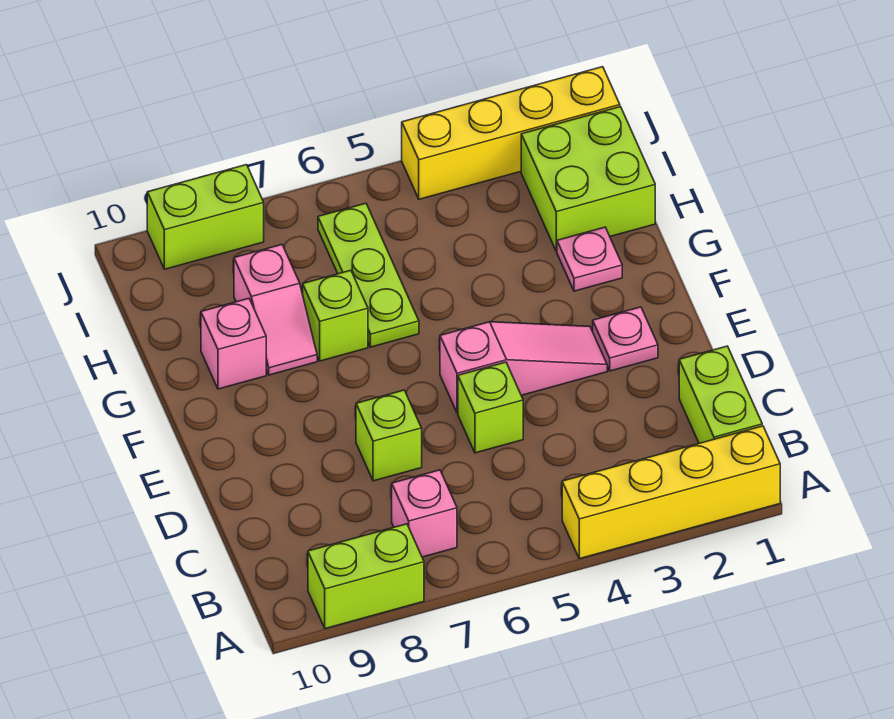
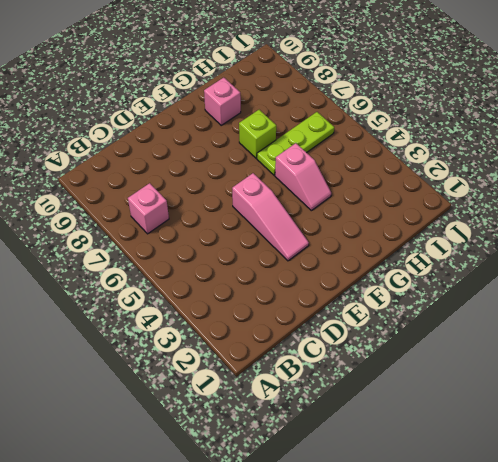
pink 1x2 slope [275,143,331,211] -> pink 1x2 slope turned to [234,245,317,375]
none -> yellow 1x4 brick [562,426,780,559]
none -> lime 1x2 brick [308,524,424,629]
none -> lime 1x2 brick [679,346,762,443]

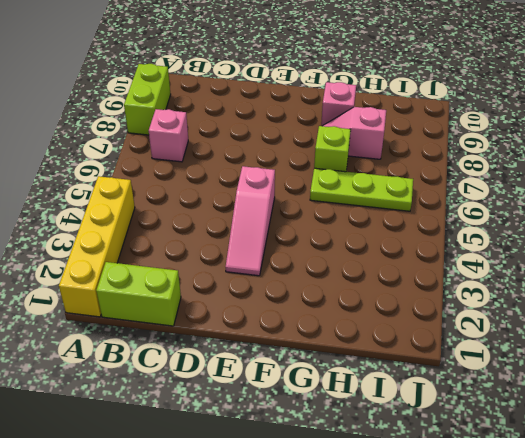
none -> lime 1x1 brick [458,362,523,453]
none -> lime 1x1 brick [356,390,422,481]
none -> pink 1x1 plate [593,307,658,371]

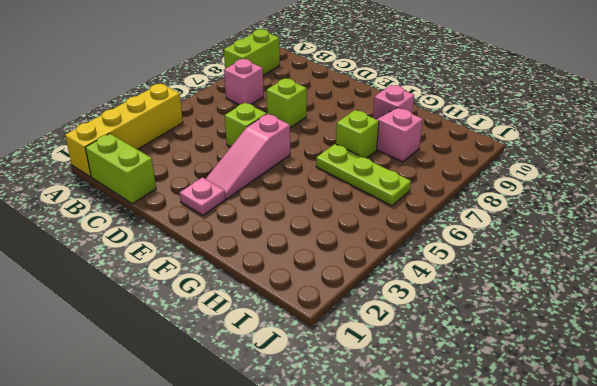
none -> pink 1x1 plate [557,227,622,291]
none -> lime 2x2 brick [521,107,655,251]
none -> yellow 1x4 brick [402,67,620,199]

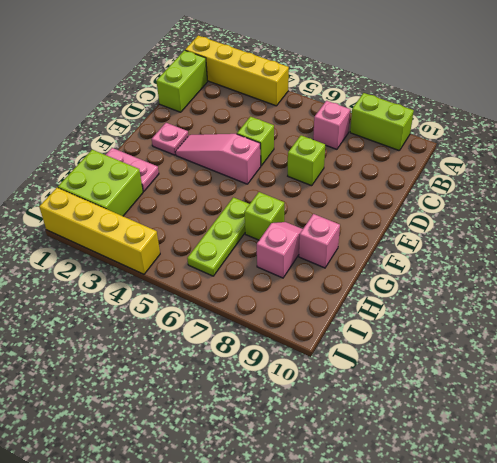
pink 1x2 plate [106,148,159,191] -> pink 1x1 plate [557,227,622,291]
none -> lime 1x2 brick [147,165,264,269]

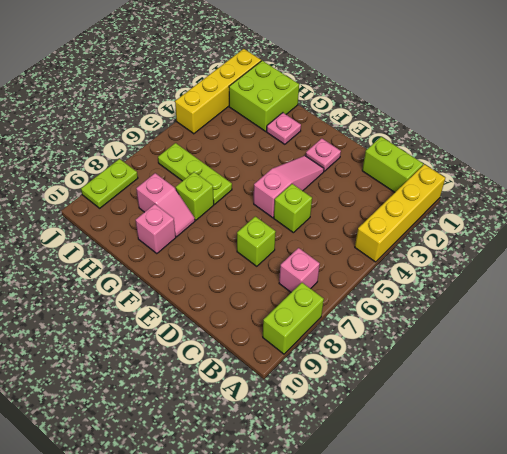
lime 1x2 plate [81,159,138,208] -> lime 1x2 brick [147,165,264,269]

